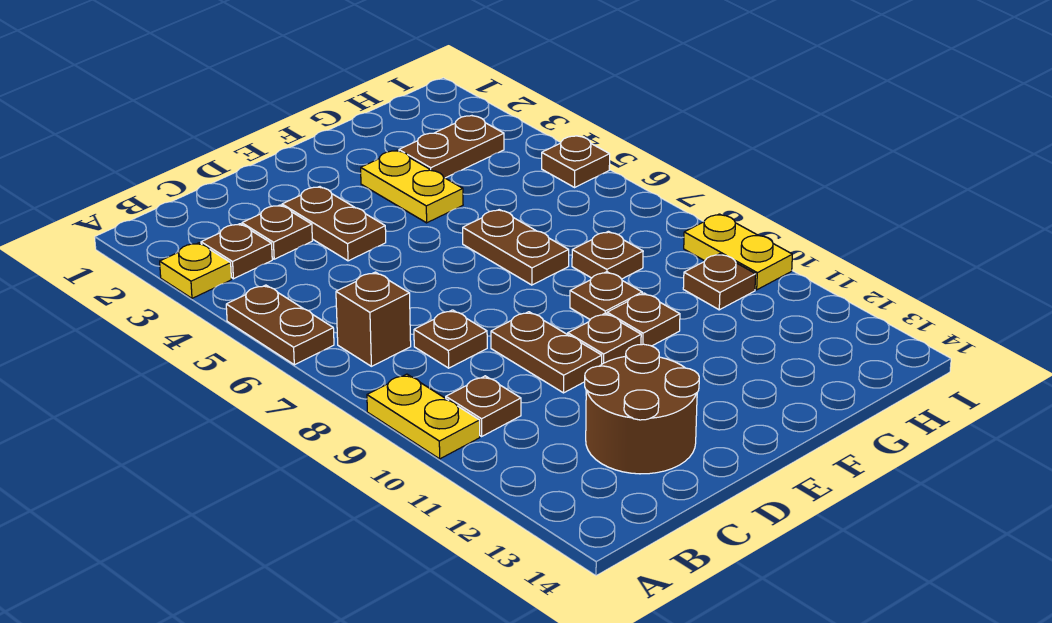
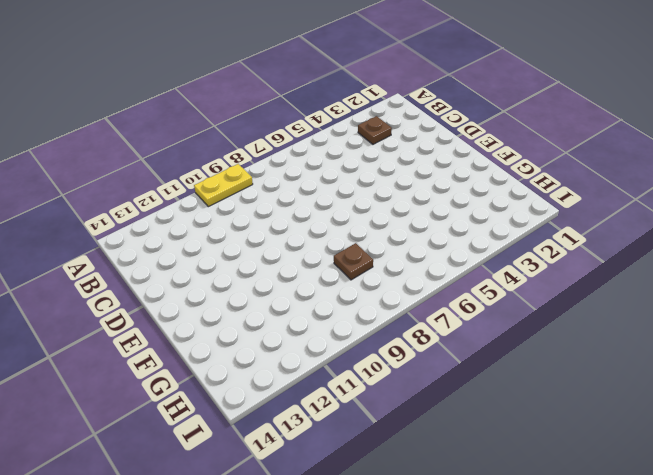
none -> yellow 1x1 plate [160,243,231,298]
none -> brown 1x2 plate [226,285,334,365]
none -> brown 1x1 brick [336,272,411,366]

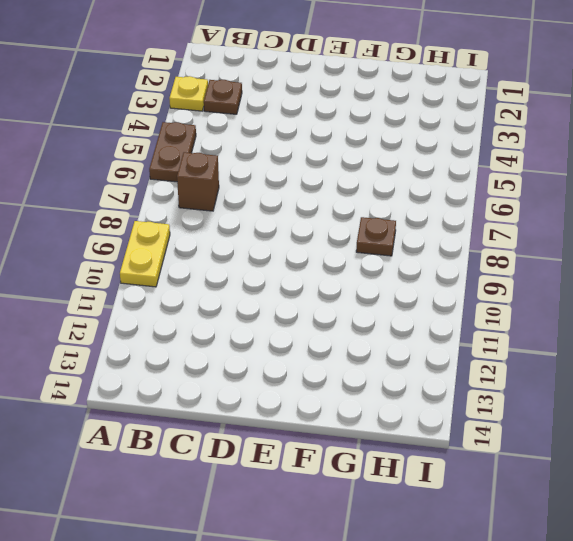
none -> brown 1x1 plate [446,376,521,436]
none -> brown 1x1 plate [242,205,312,259]
none -> brown 1x1 plate [414,310,487,368]

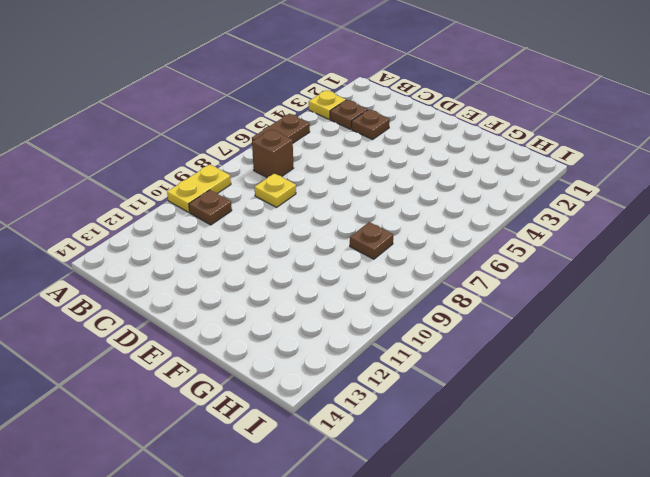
yellow 1x1 plate [255,173,296,207] -> brown 1x1 plate [414,310,487,368]
none -> brown 2x2 round brick [585,344,699,474]
none -> brown 1x2 plate [282,187,386,261]
none -> brown 1x2 plate [491,312,602,393]

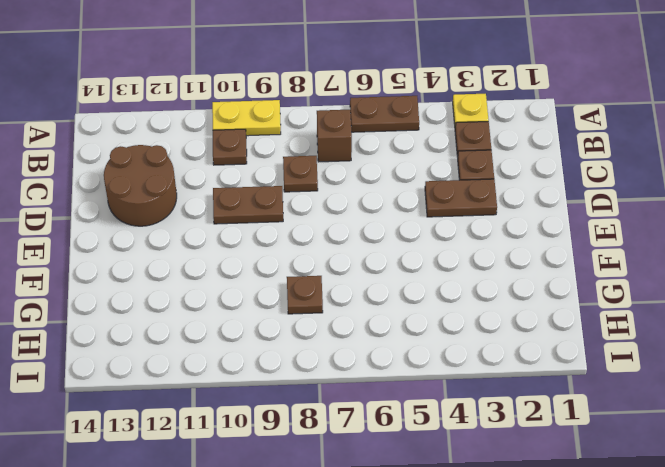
none -> brown 1x1 plate [568,313,641,364]
none -> yellow 1x2 plate [361,151,463,223]
none -> brown 1x2 plate [463,210,569,285]

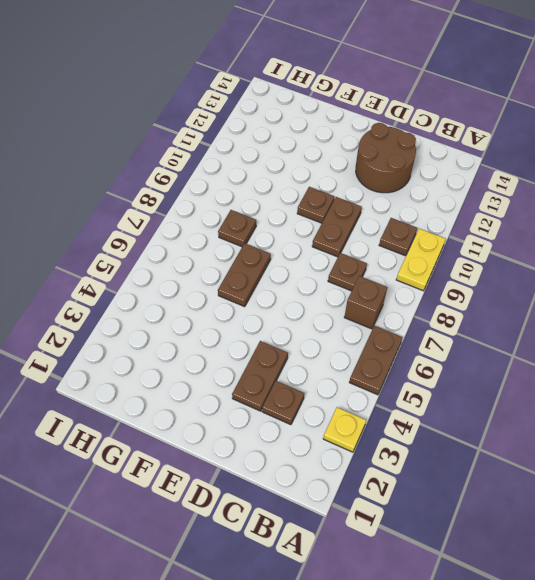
none -> brown 1x1 plate [201,224,272,279]
none -> yellow 1x2 plate [361,151,463,223]
none -> brown 1x1 plate [570,272,642,319]

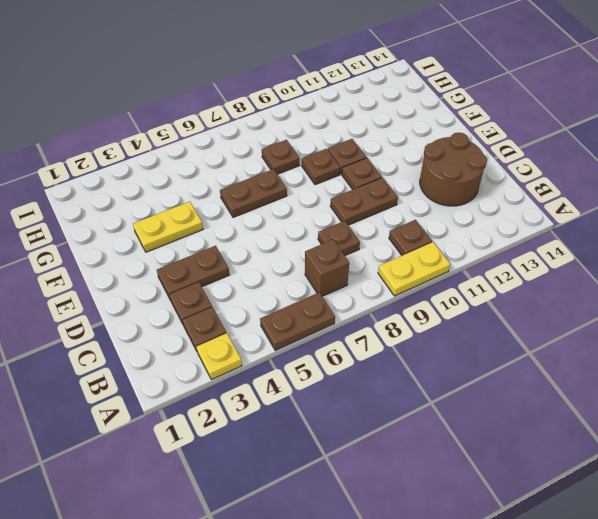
none -> brown 1x2 plate [399,116,504,178]
none -> brown 1x1 plate [683,254,756,310]
none -> brown 1x1 plate [542,136,610,187]

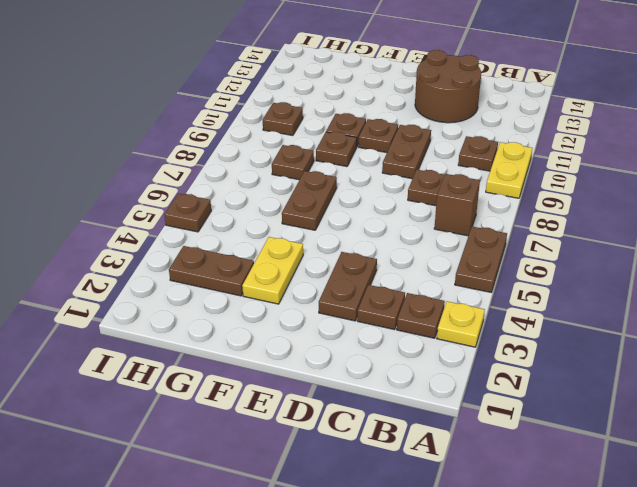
none -> yellow 1x2 plate [684,214,792,290]

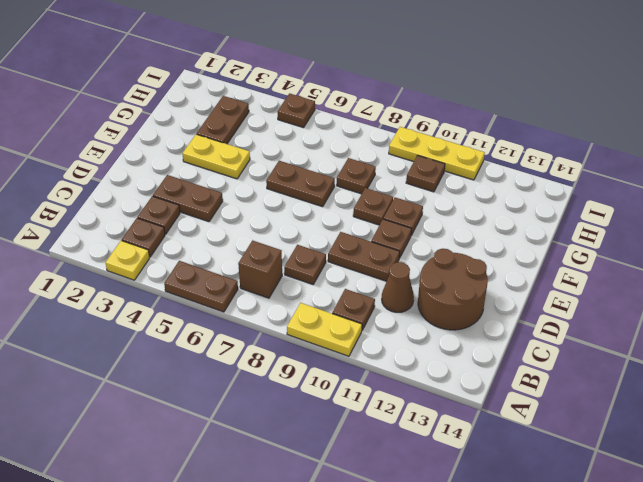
brown 1x1 cone [382,262,414,312] -> none
yellow 1x3 plate [389,127,485,180] -> yellow 1x2 plate [684,214,792,290]

